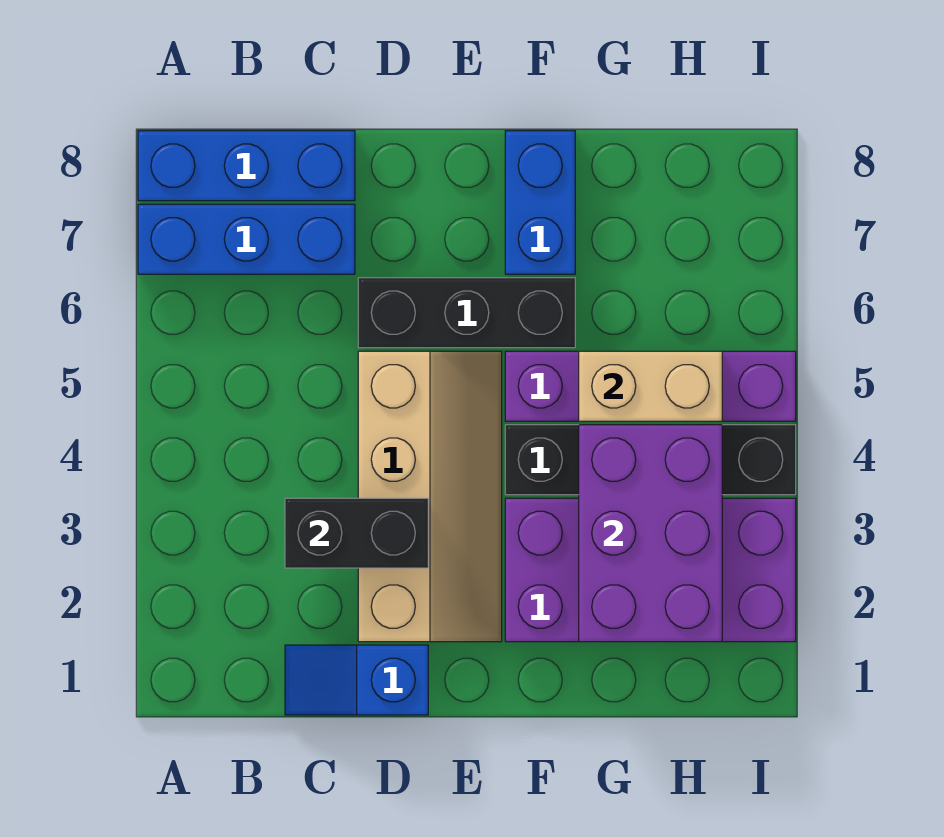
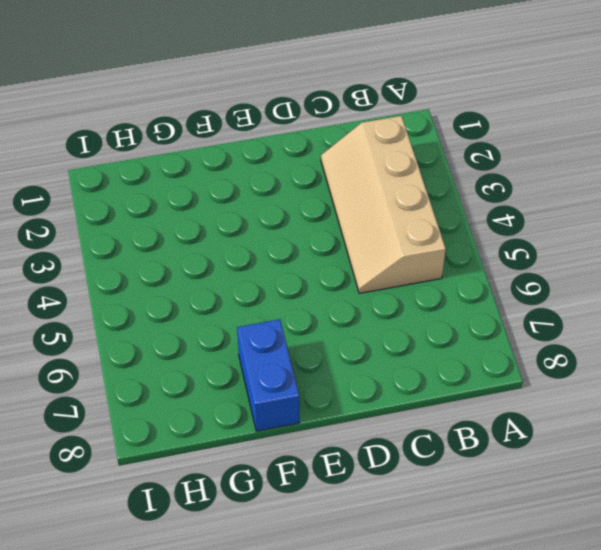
tan 2x4 slope [321,116,446,293] -> tan 2x4 slope moved to [358,351,502,642]
none -> blue 1x3 brick [138,204,355,274]
none -> blue 1x3 brick [138,131,355,201]
none -> blue 1x2 slope [285,645,428,715]

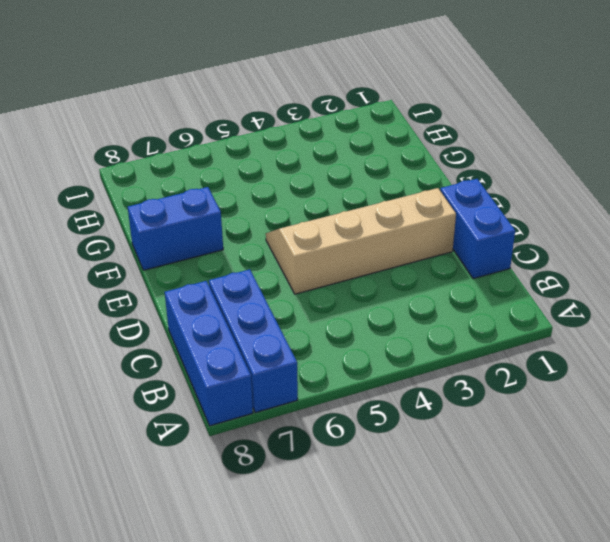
blue 1x2 brick [440,179,515,279] -> blue 1x2 slope [285,645,428,715]
none -> black 1x3 brick [358,278,575,348]
none -> purple 2x4 brick [505,498,796,642]
none -> black 1x4 brick [505,425,796,495]

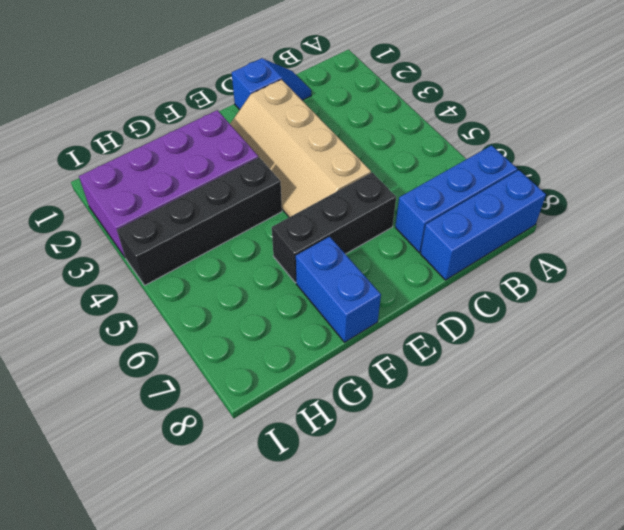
none -> purple 1x4 brick [505,351,796,421]
none -> black 1x2 brick [285,498,428,568]
none -> purple 2x3 brick [579,425,722,642]

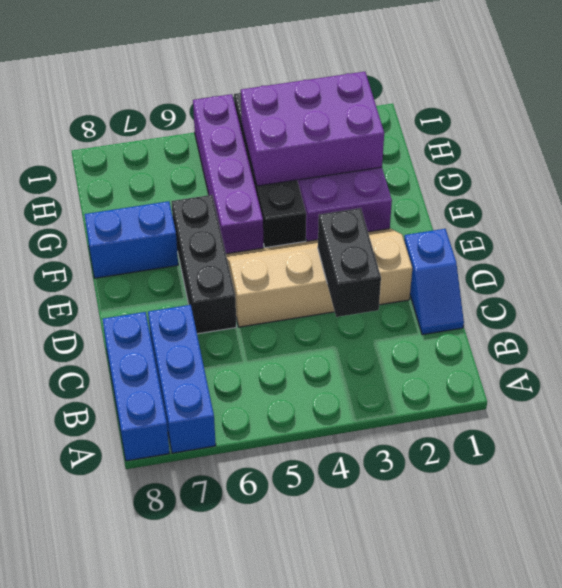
none -> tan 1x2 brick [579,351,722,421]

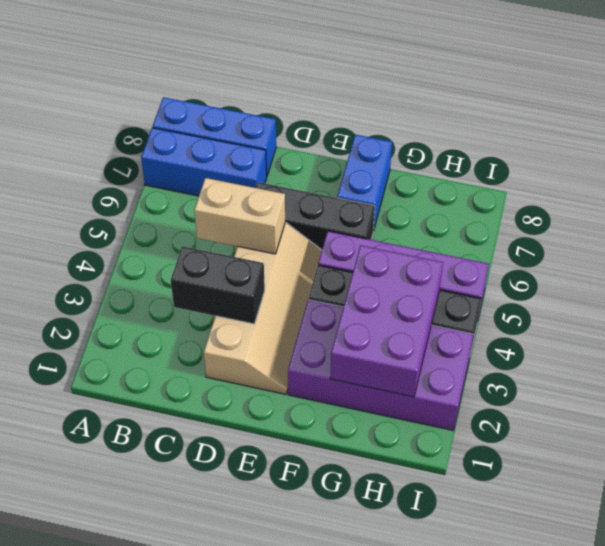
tan 1x2 brick [194,178,285,254] -> tan 1x2 brick moved to [579,351,722,421]
none -> blue 1x2 slope [285,645,428,715]

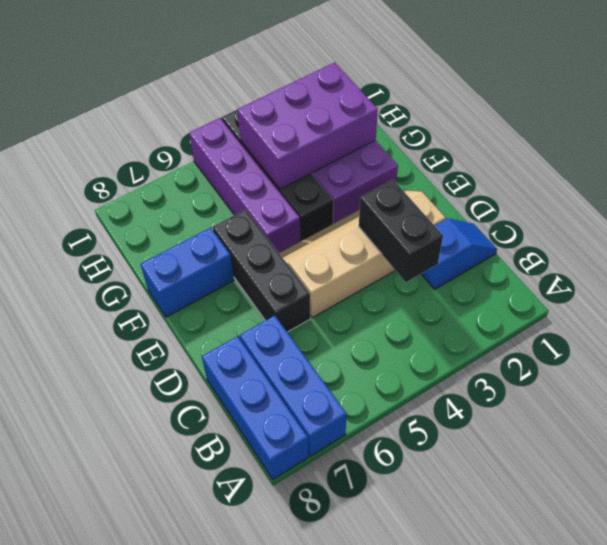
blue 1x2 slope [422,219,497,289] -> blue 1x2 slope turned to [285,645,428,715]
none -> tan 1x2 brick [579,351,722,421]

